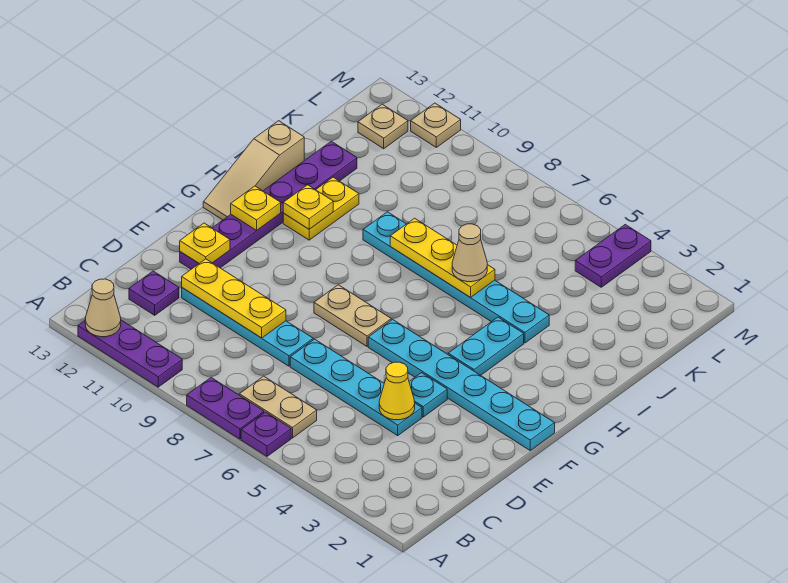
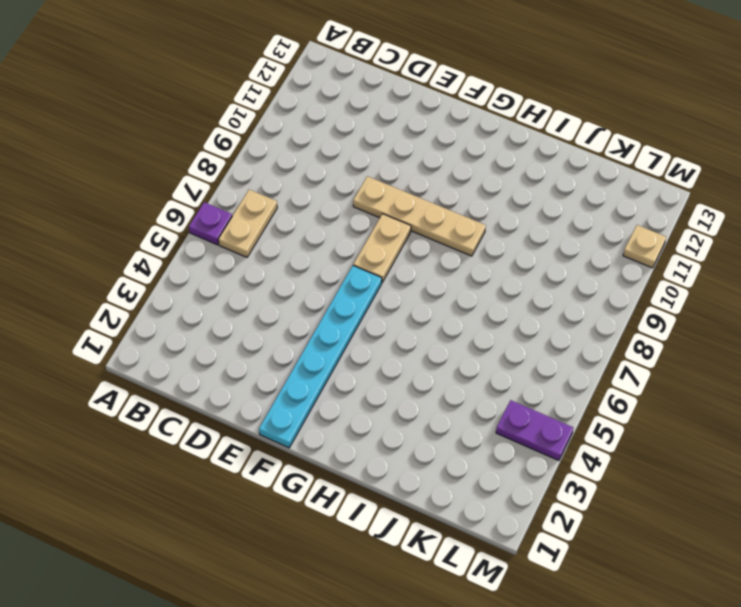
tan 1x4 plate [353,176,486,256] -> none
none -> purple 1x2 plate [187,378,264,439]
none -> purple 1x3 plate [78,320,182,387]
none -> purple 1x1 plate [129,271,179,315]

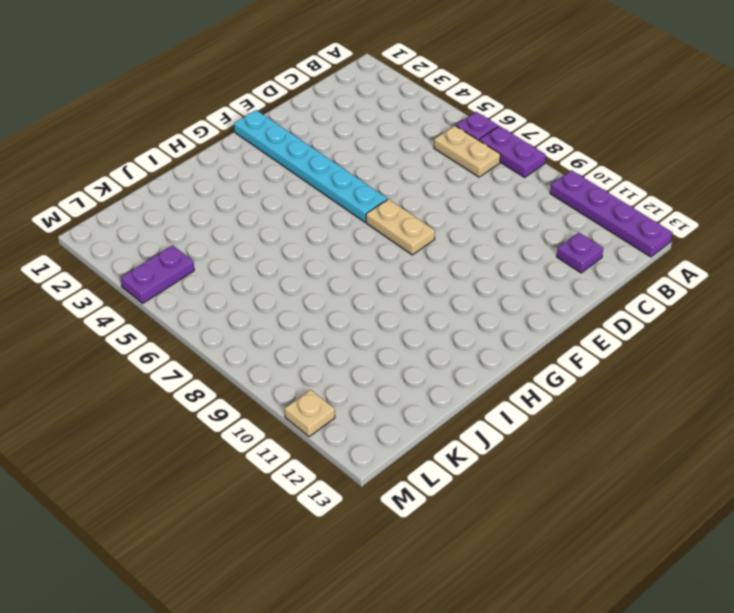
purple 1x4 plate [550,170,672,257] -> purple 1x3 plate [78,320,182,387]
none -> cyan 1x4 plate [290,339,422,435]
none -> cyan 1x4 plate [182,288,313,366]
none -> cyan 1x1 plate [409,373,447,417]

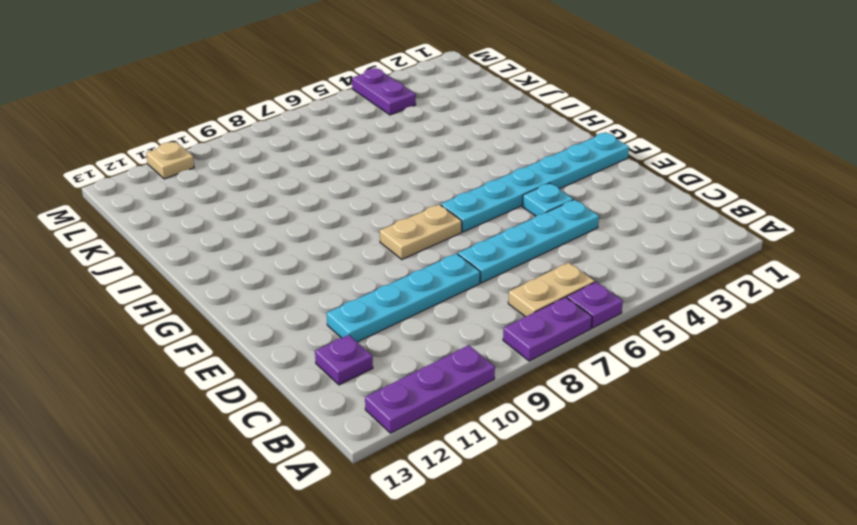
none -> purple 1x6 plate [180,141,357,269]
none -> cyan 1x2 plate [448,317,524,375]
none -> tan 1x3 slope [203,121,304,220]

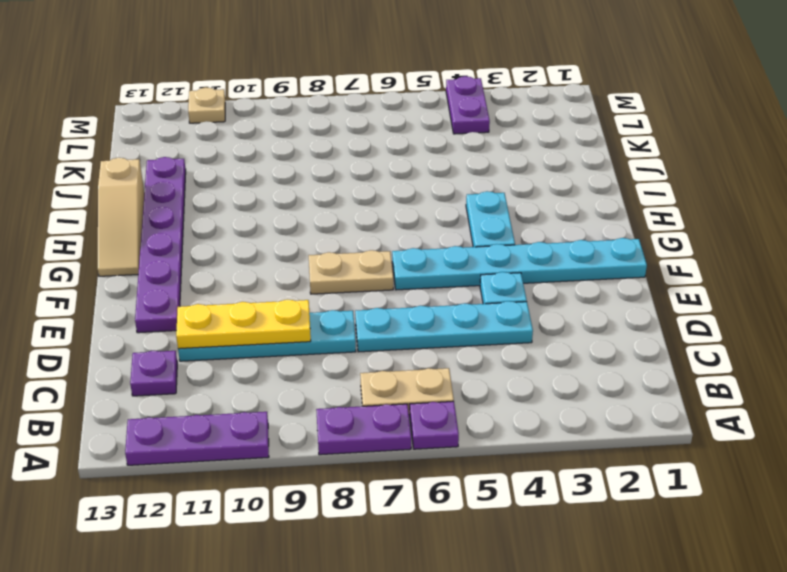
none -> yellow 1x2 plate [283,177,359,240]
none -> cyan 1x6 plate [363,212,549,343]
none -> tan 1x1 plate [358,104,408,149]

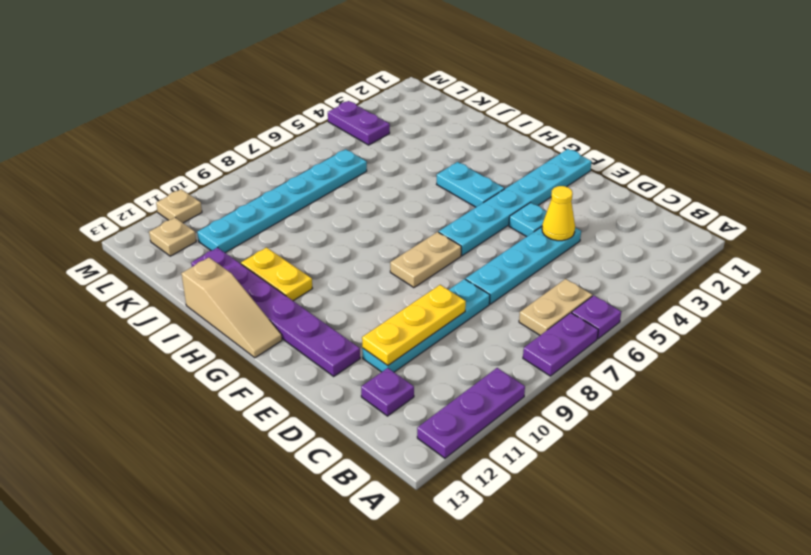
cyan 1x6 plate [197,149,367,253] -> cyan 1x6 plate moved to [363,212,549,343]
none -> tan 1x1 cone [85,279,121,337]
none -> yellow 1x1 plate [180,223,230,263]
none -> yellow 1x1 plate [231,186,281,230]

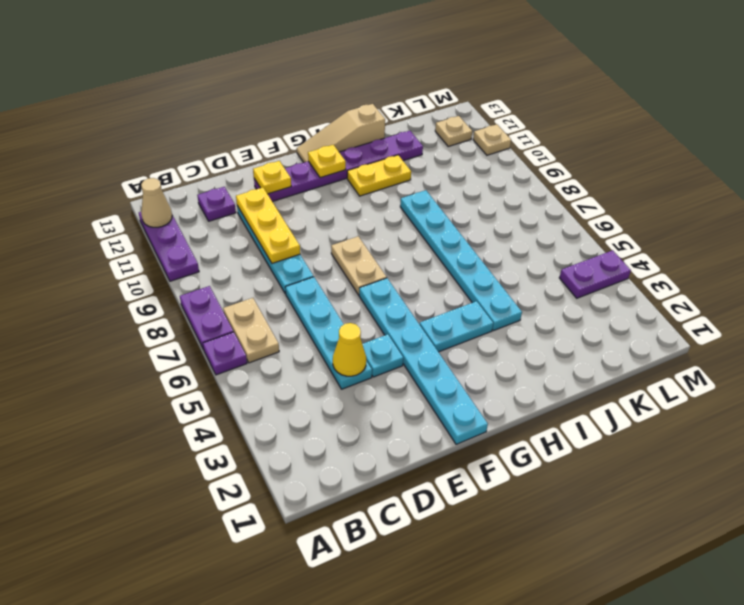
none -> yellow 1x1 plate [283,185,333,229]
none -> yellow 1x3 plate [390,218,495,297]
none -> tan 1x1 cone [452,224,487,282]

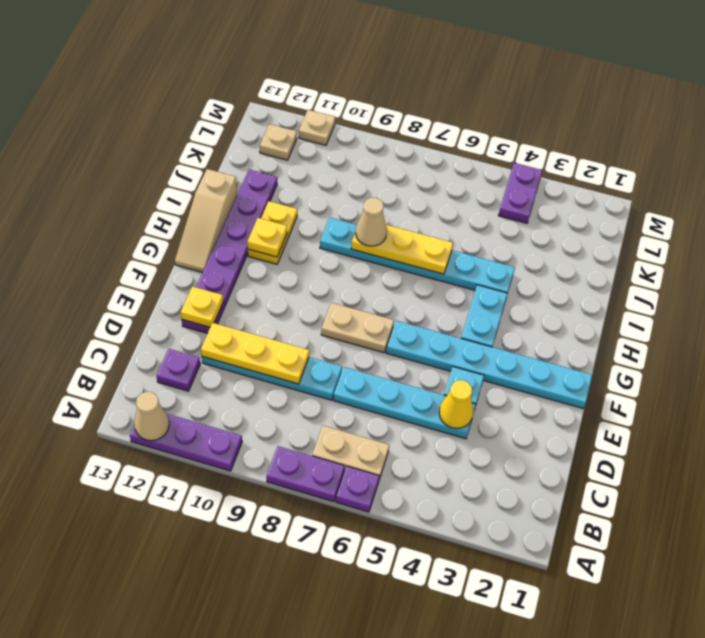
tan 1x1 cone [356,198,387,246] -> tan 1x1 cone moved to [452,224,487,282]
none -> yellow 1x1 plate [231,186,281,230]

